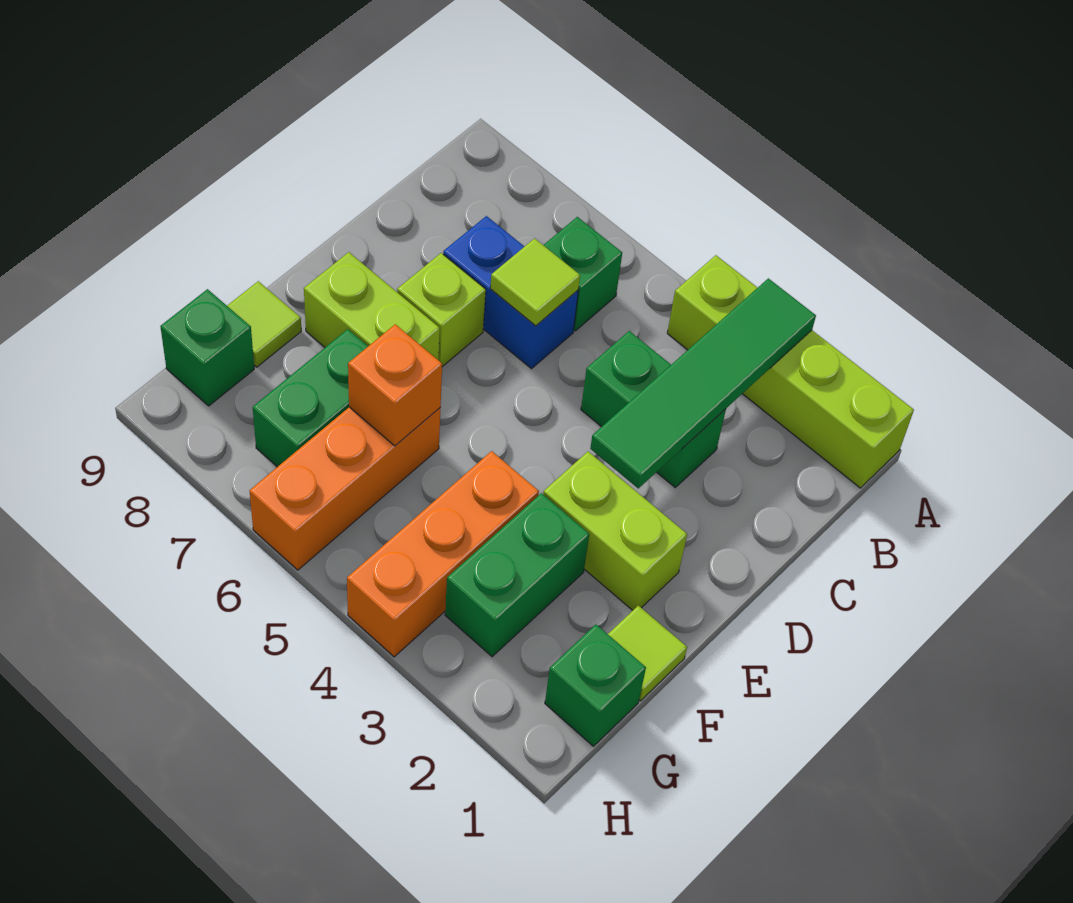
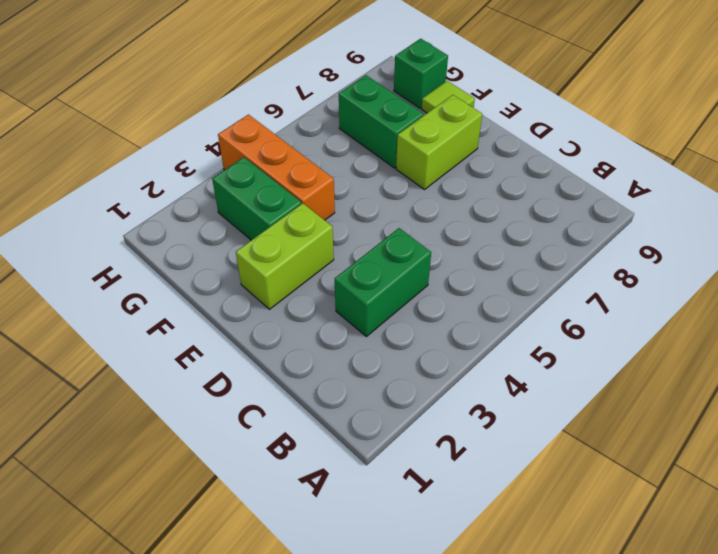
none -> lime 1x4 brick [667,255,914,488]
none -> green 1x1 brick [544,217,622,331]
none -> blue 1x2 brick [443,216,578,369]

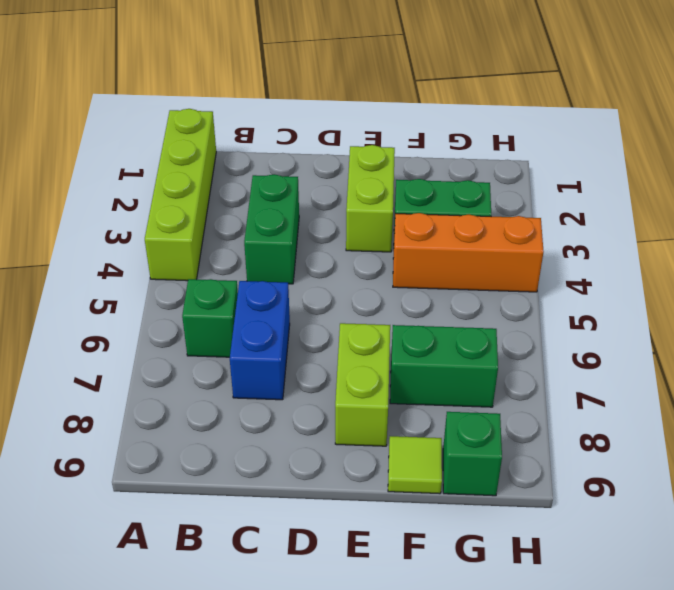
none -> lime 1x1 brick [397,253,486,367]
none -> lime 1x1 tile [608,605,687,701]
none -> orange 1x3 brick [250,407,440,570]

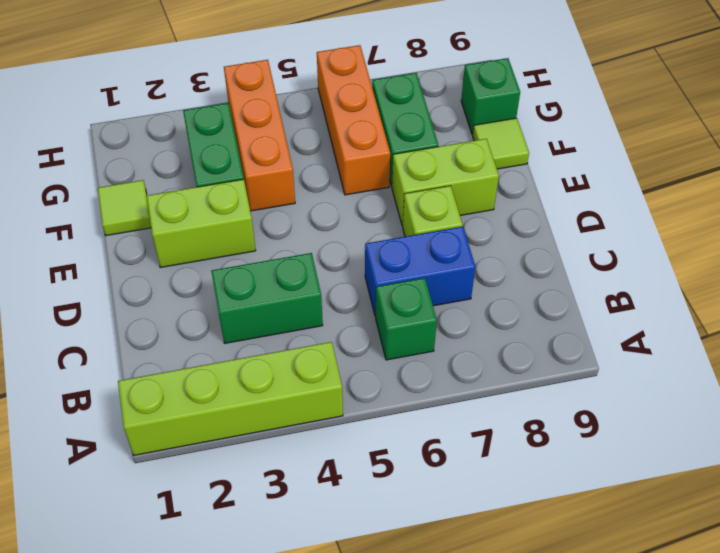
none -> green 1x1 brick [545,625,646,746]
none -> green 1x4 tile [590,278,816,488]
none -> lime 1x1 tile [490,238,580,326]

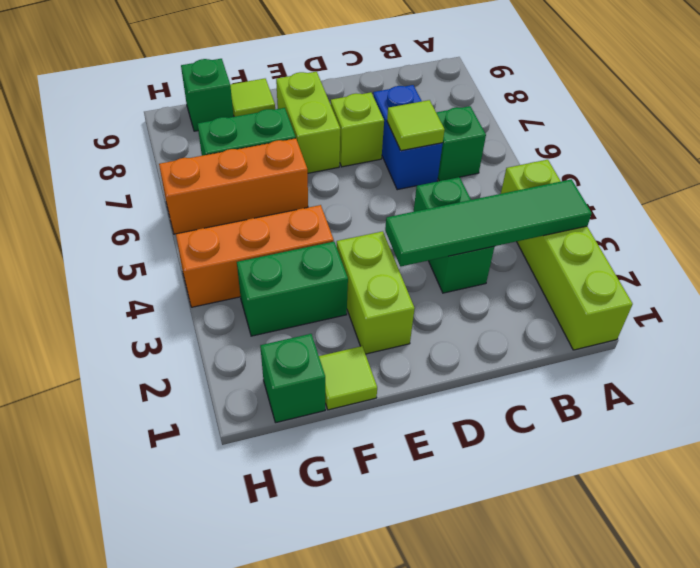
none -> orange 1x1 brick [348,324,442,446]

